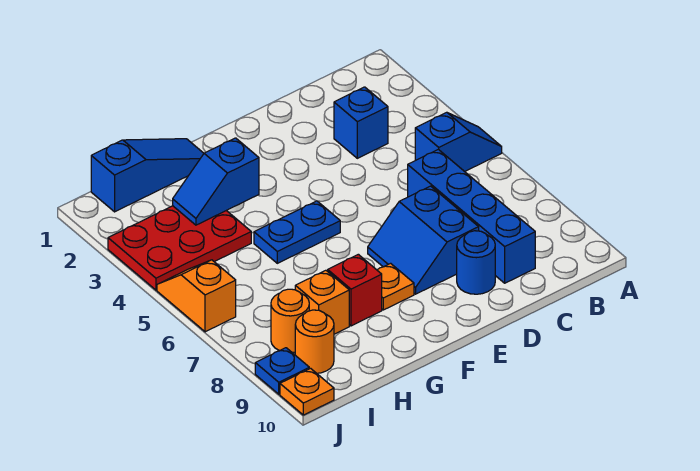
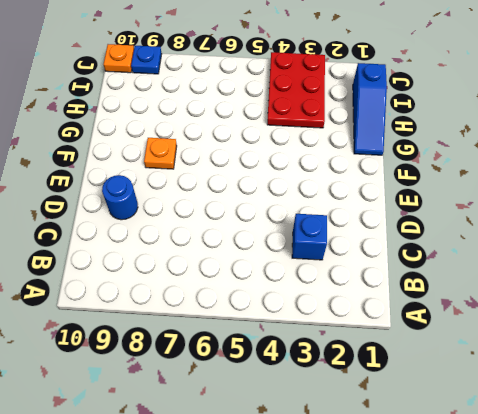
none -> blue 1x2 slope [415,112,502,172]
none -> blue 1x4 brick [408,149,535,283]
none -> blue 2x2 slope [368,186,479,294]

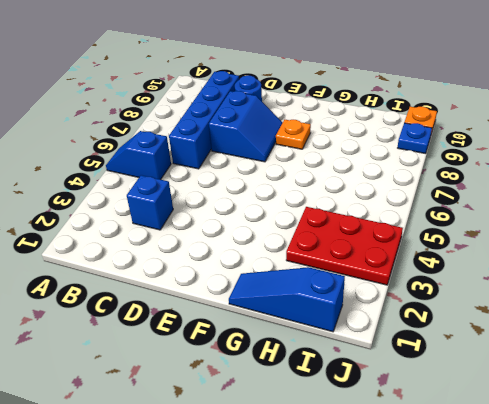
none -> blue 1x2 plate [254,201,340,263]
none -> red 1x1 brick [328,254,382,326]
none -> orange 1x1 brick [295,270,349,334]

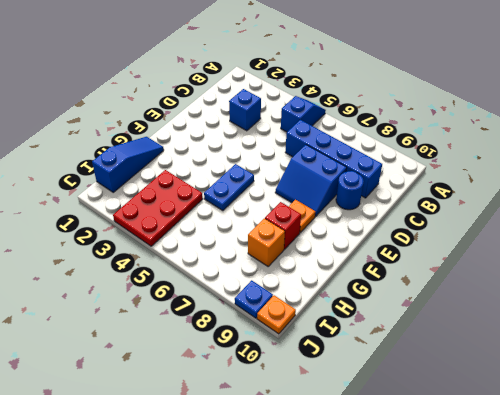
none -> orange 1x1 round brick [271,289,309,353]
none -> orange 1x1 round brick [295,310,334,373]
none -> orange 1x2 slope [157,260,236,332]

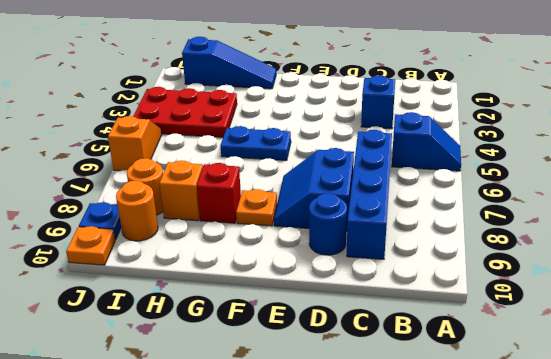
none -> blue 1x2 slope [173,138,259,225]

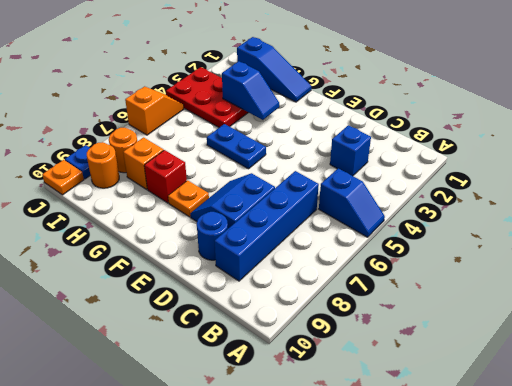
blue 1x2 slope [222,61,279,120] -> blue 1x2 slope turned to [173,138,259,225]

